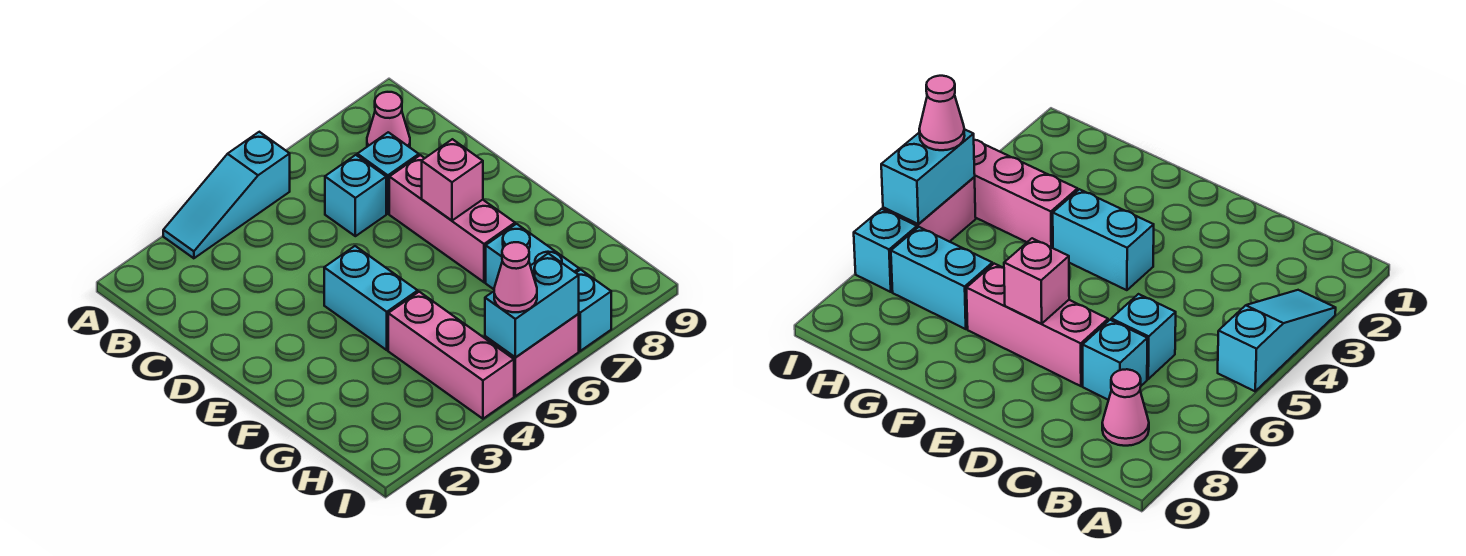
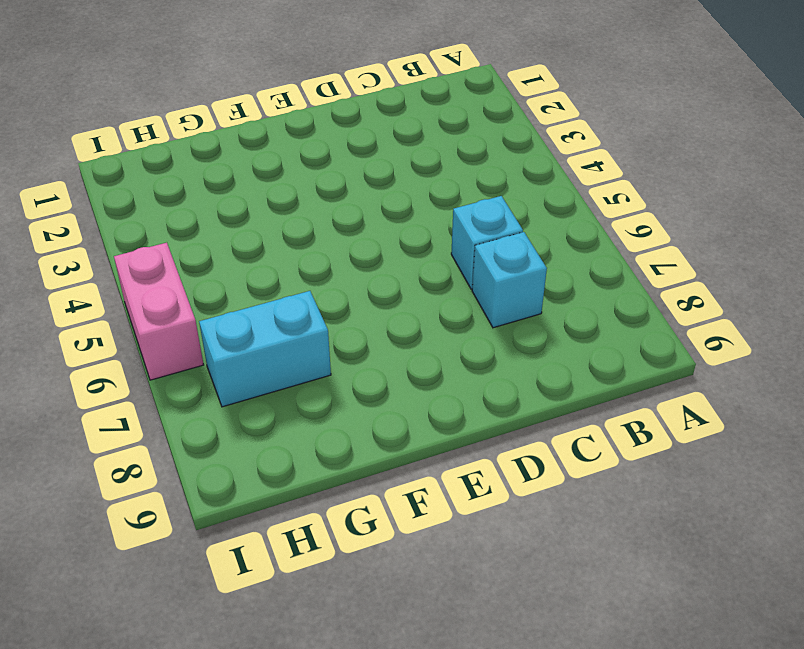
none -> cyan 1x3 slope [163,132,290,258]
none -> pink 1x1 cone [367,92,410,147]
none -> pink 1x3 brick [389,155,515,282]

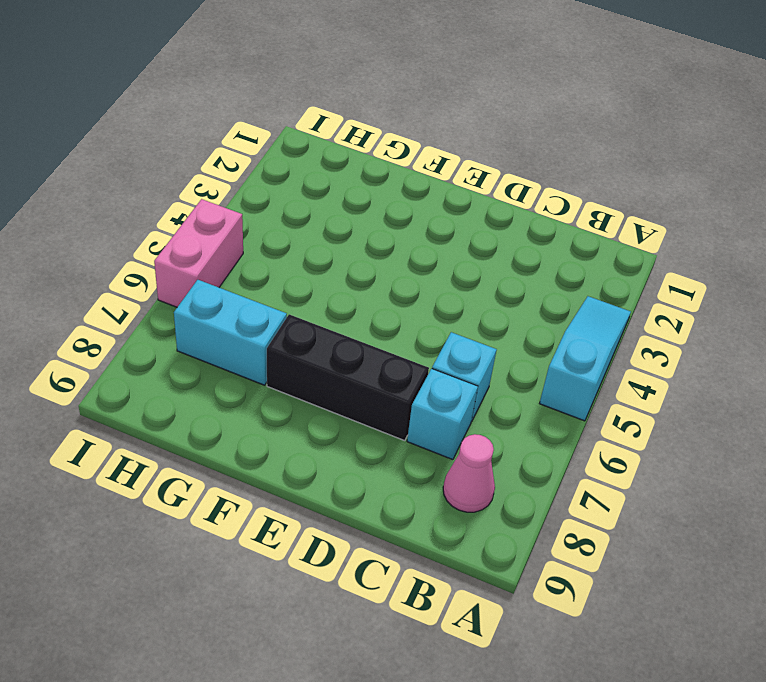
black 1x3 brick [267,314,429,441] -> pink 1x3 brick [389,155,515,282]
none -> cyan 1x2 brick [324,246,418,350]
none -> pink 1x3 brick [388,292,514,419]
none -> cyan 1x1 brick [576,270,611,351]

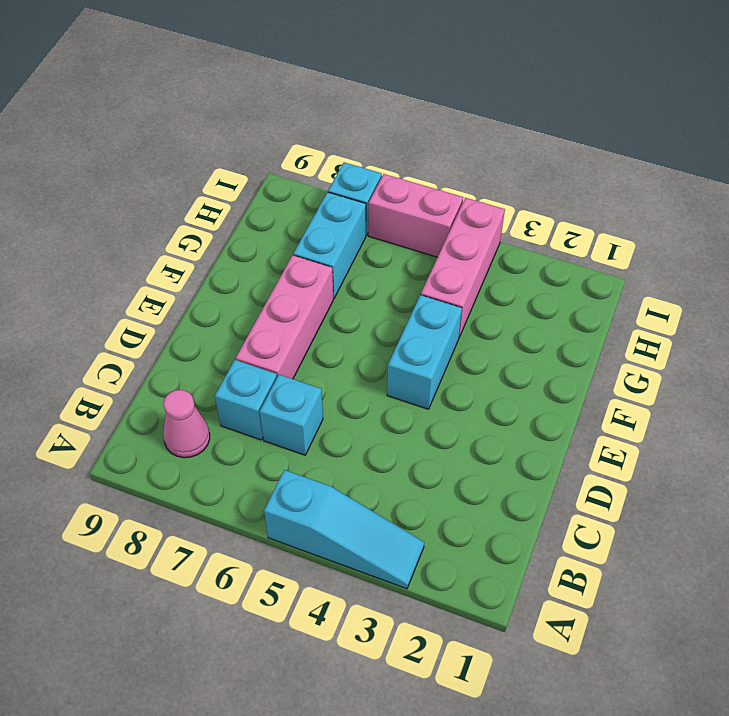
none -> pink 1x1 brick [422,139,483,221]
none -> cyan 1x2 brick [485,253,579,358]
none -> pink 1x1 cone [494,242,537,312]

